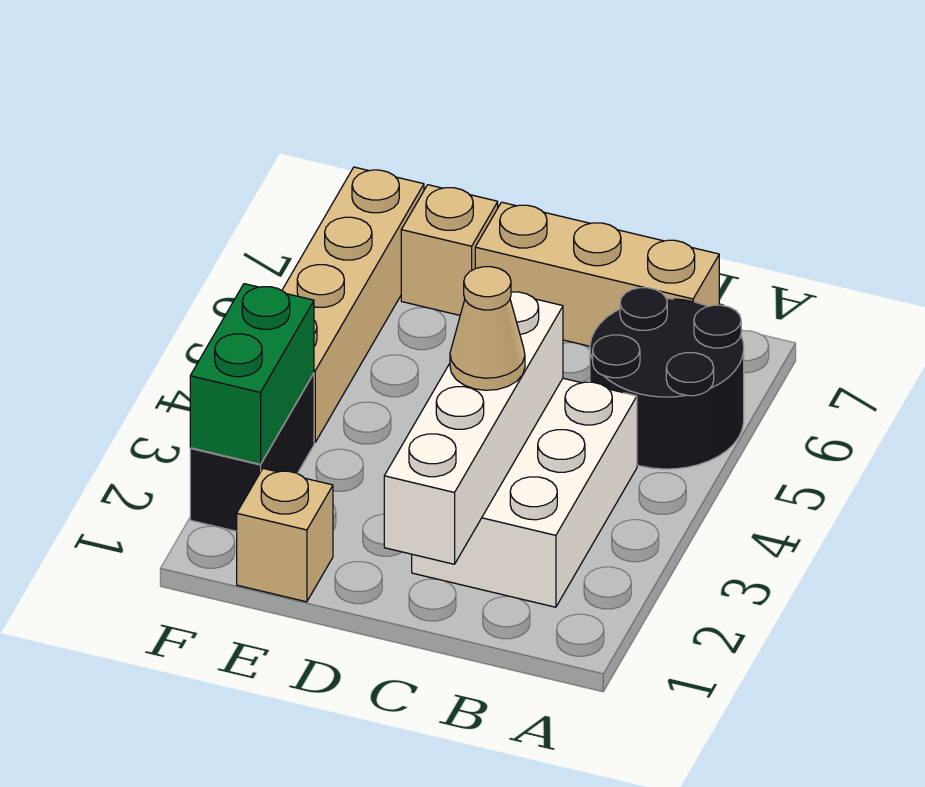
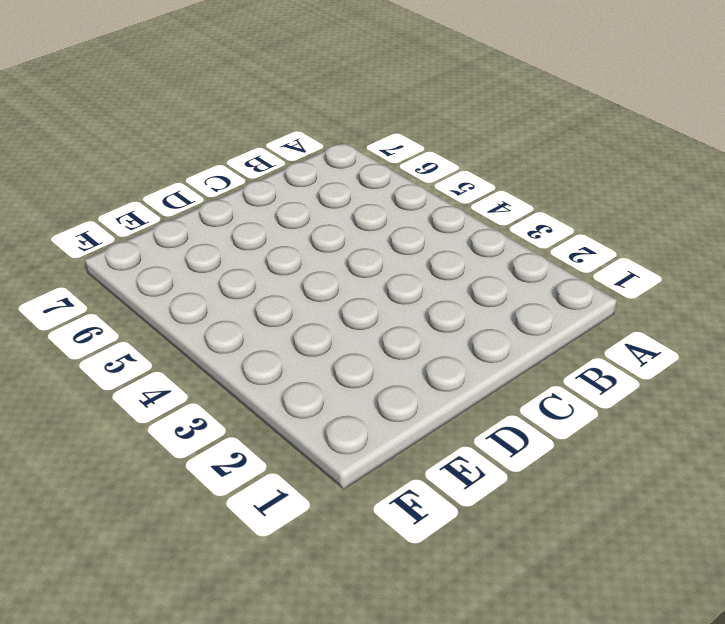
none -> black 2x2 round brick [590,288,744,469]
none -> white 2x3 brick [412,378,637,607]

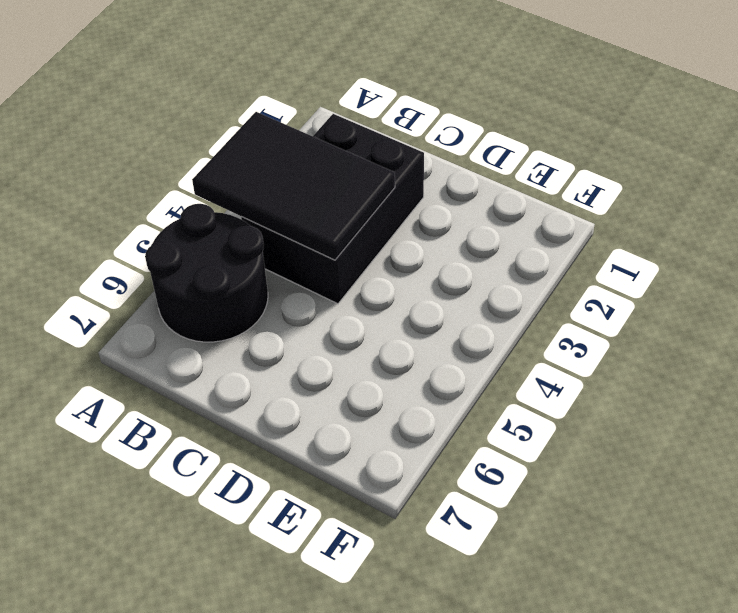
black 2x3 tile [192,112,395,260] -> white 1x4 brick [384,292,563,564]
black 2x3 brick [241,114,424,304] -> white 2x3 brick [412,378,637,607]
none -> tan 1x3 brick [475,202,719,346]
none -> tan 1x1 brick [237,468,333,602]

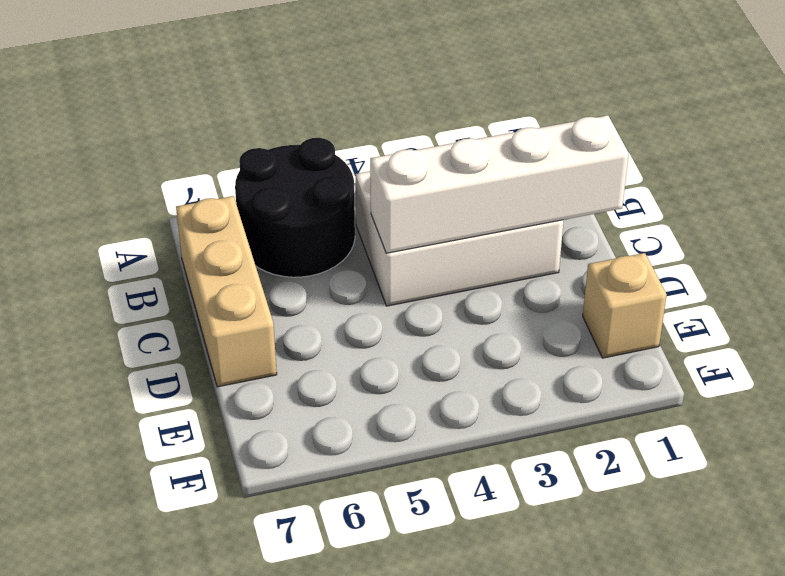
none -> tan 1x1 brick [401,185,498,315]
none -> black 1x2 brick [190,373,314,531]

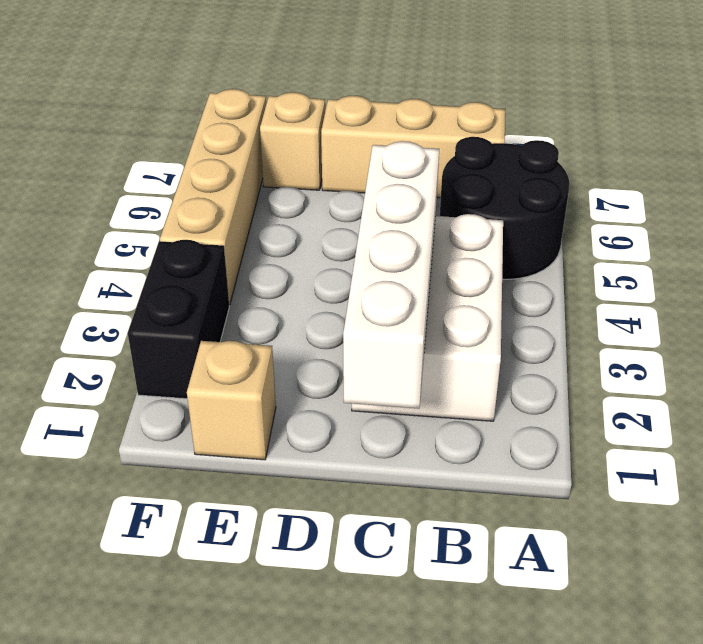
none -> green 1x2 brick [190,284,314,464]
none -> tan 1x1 cone [450,267,525,390]

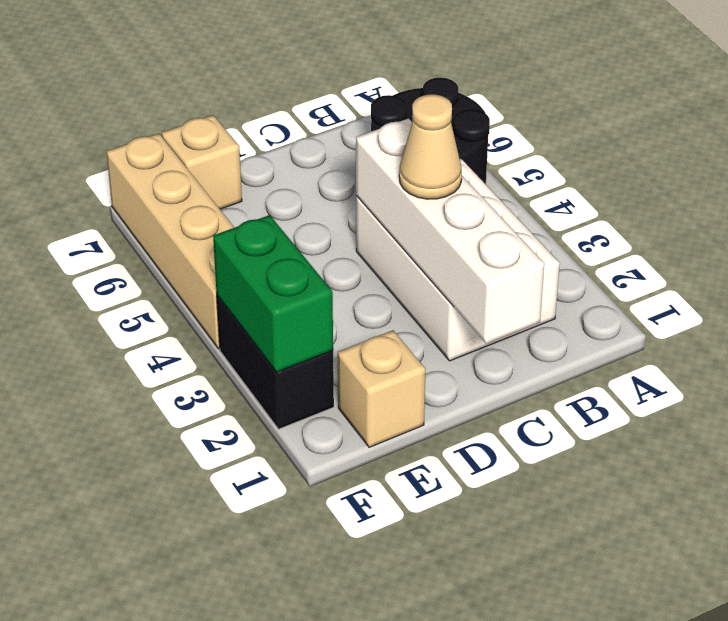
none -> tan 1x3 brick [475,202,719,346]

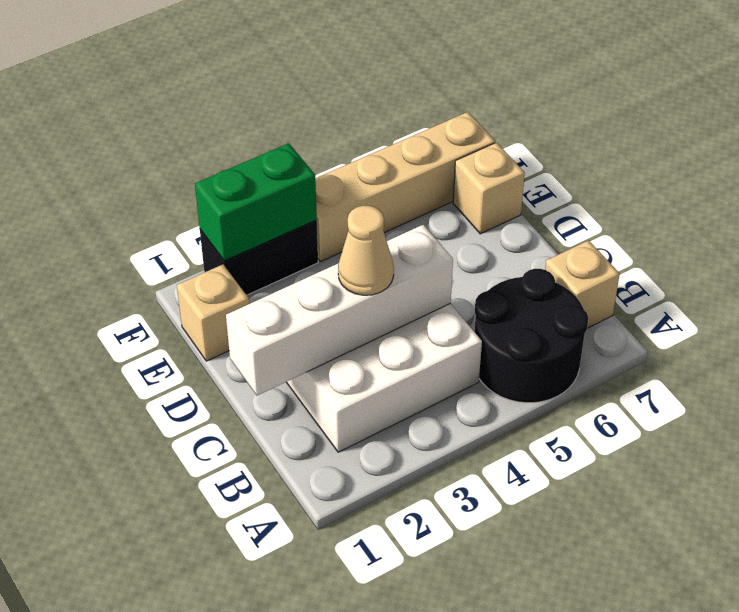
tan 1x1 brick [545,240,620,328] -> tan 1x3 brick [475,202,719,346]

